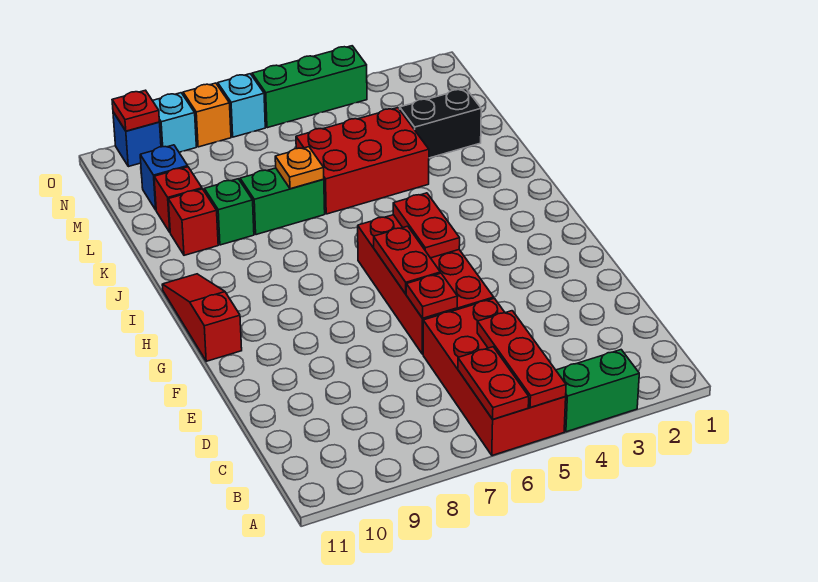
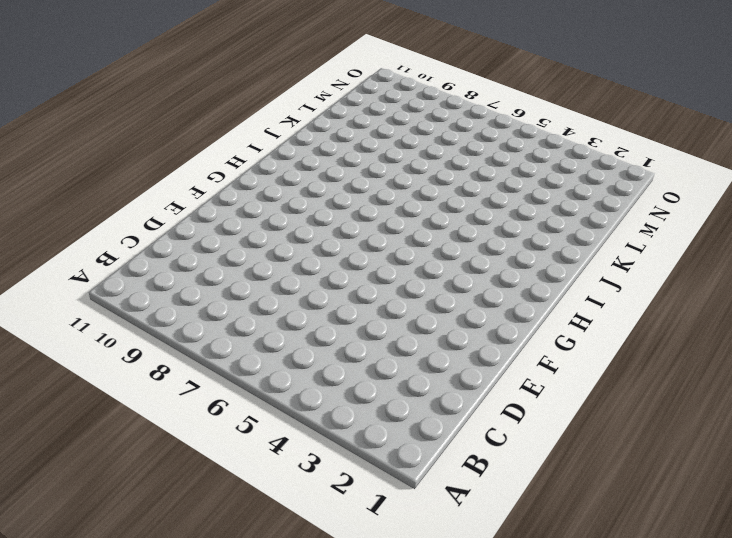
none -> green 1x2 brick [556,350,639,432]
none -> red 2x4 brick [423,298,566,456]
none -> red 2x4 brick [358,215,494,354]

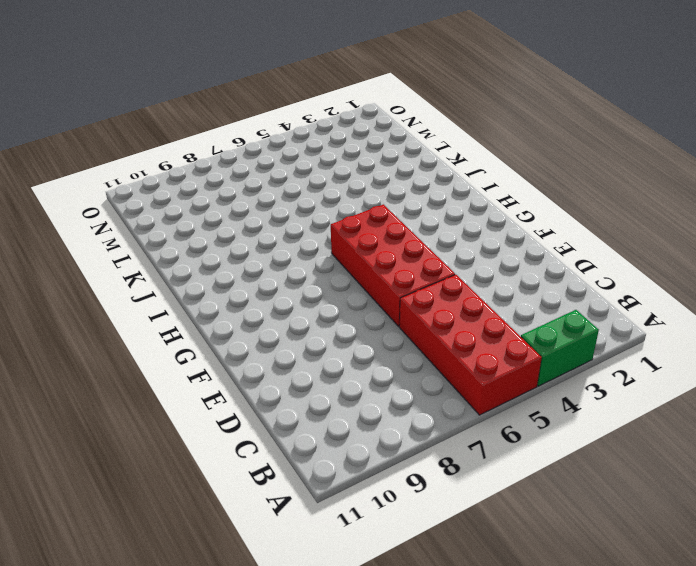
none -> red 1x3 slope [162,274,242,361]
none -> red 2x3 brick [296,108,429,214]
none -> green 1x2 brick [240,168,325,235]

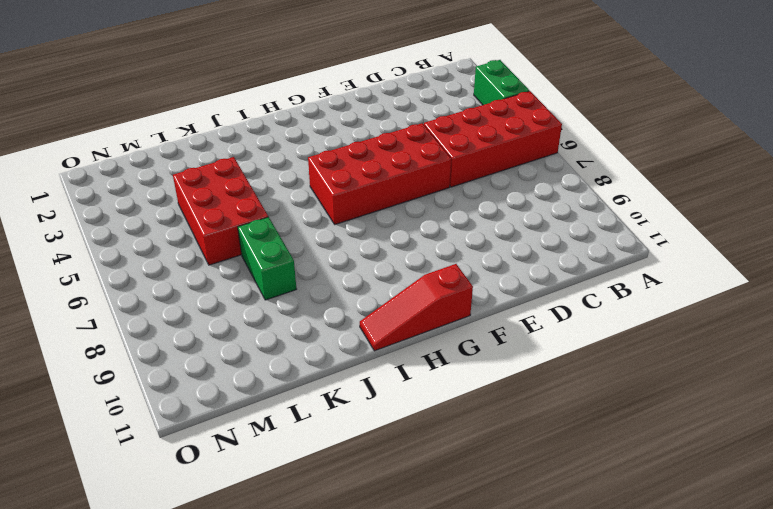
none -> green 1x1 brick [204,179,254,245]
none -> red 1x1 brick [168,189,218,255]
none -> black 1x2 brick [400,88,481,158]

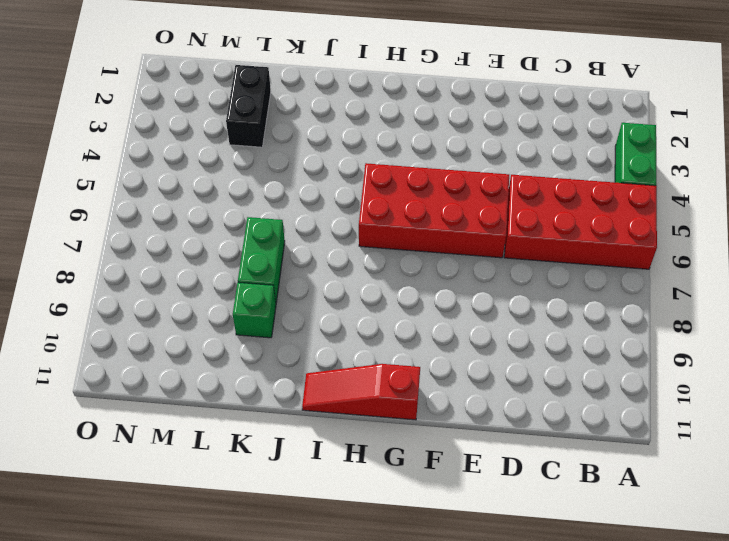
none -> red 2x3 brick [296,108,429,214]
none -> red 1x1 brick [168,189,218,255]
none -> red 1x1 brick [154,167,202,232]

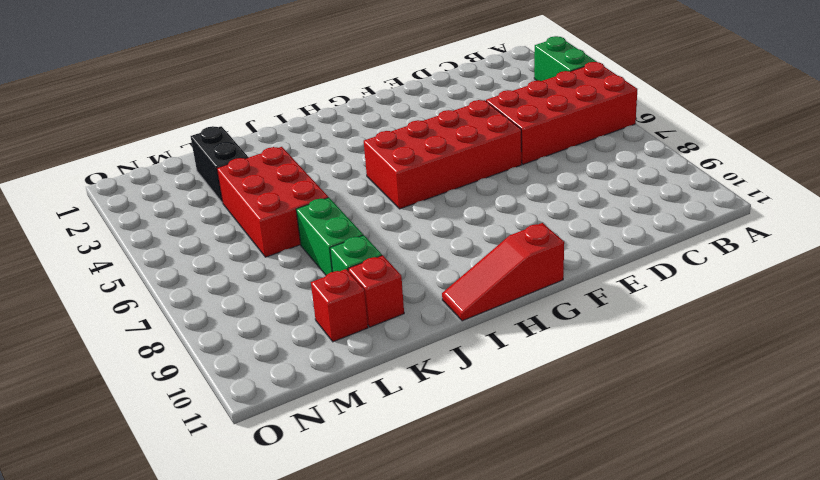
none -> blue 1x1 brick [140,145,188,210]
none -> green 1x3 brick [252,46,367,128]
none -> cyan 1x1 brick [218,74,265,137]

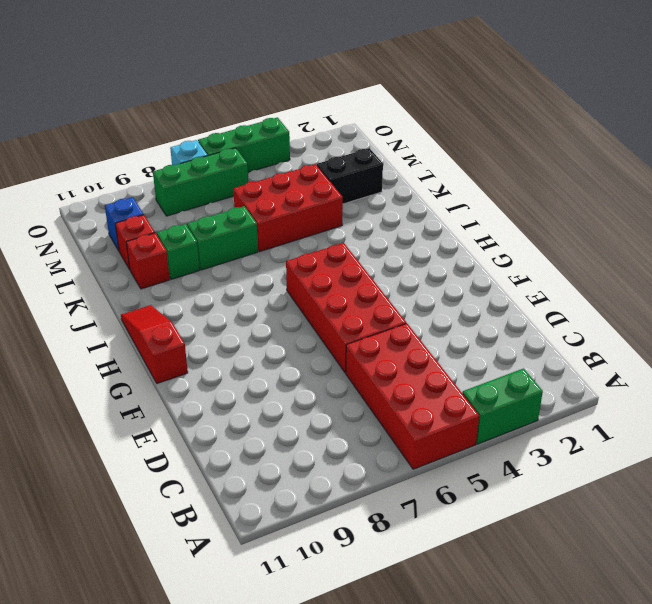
green 1x3 brick [153,148,248,216] -> none
none -> orange 1x1 brick [183,83,231,147]
none -> cyan 1x1 brick [152,93,196,152]
none -> blue 1x1 brick [113,112,161,167]

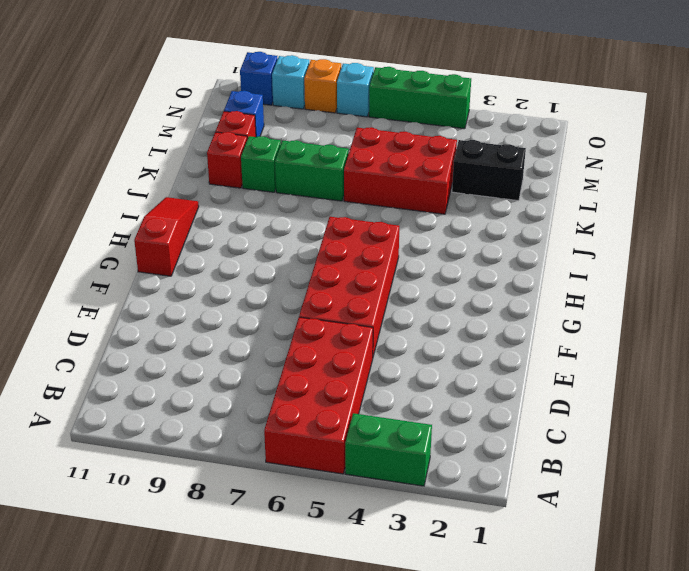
none -> red 1x3 plate [477,311,566,408]
none -> red 1x2 plate [458,347,529,419]
none -> red 1x1 plate [406,273,458,318]

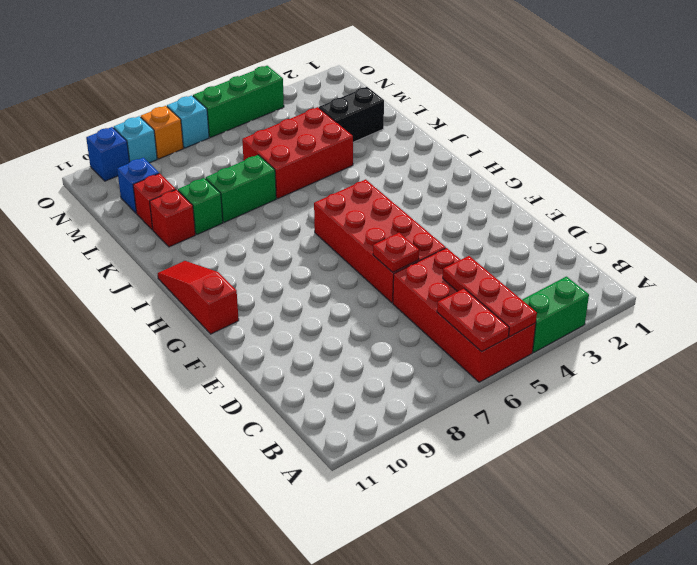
none -> red 1x2 plate [374,226,440,294]
none -> red 1x2 plate [393,193,460,258]
none -> orange 1x1 plate [275,147,324,189]

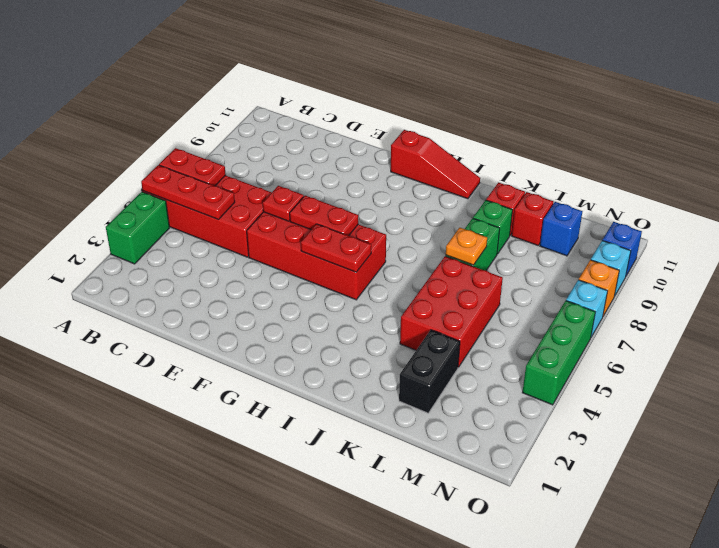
none -> red 1x1 plate [112,90,159,131]

